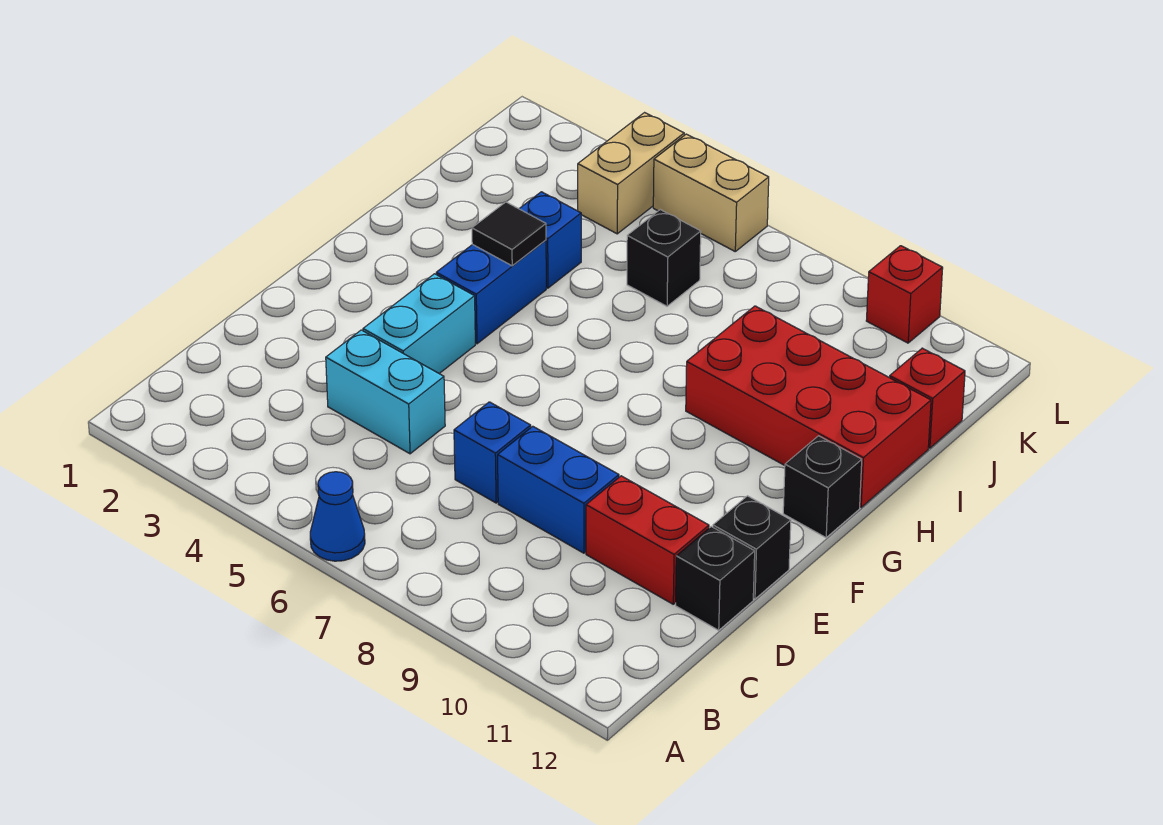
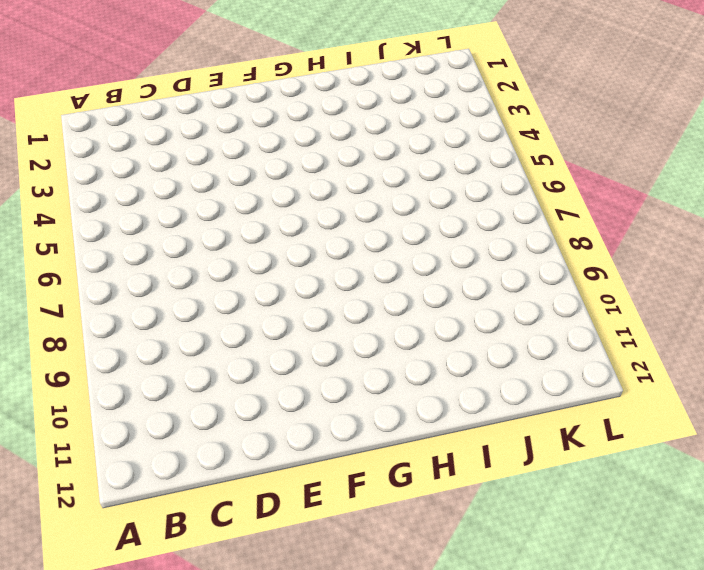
none -> blue 1x1 cone [310,472,365,561]
none -> cyan 1x2 brick [326,330,445,454]
none -> blue 1x1 brick [454,402,531,503]

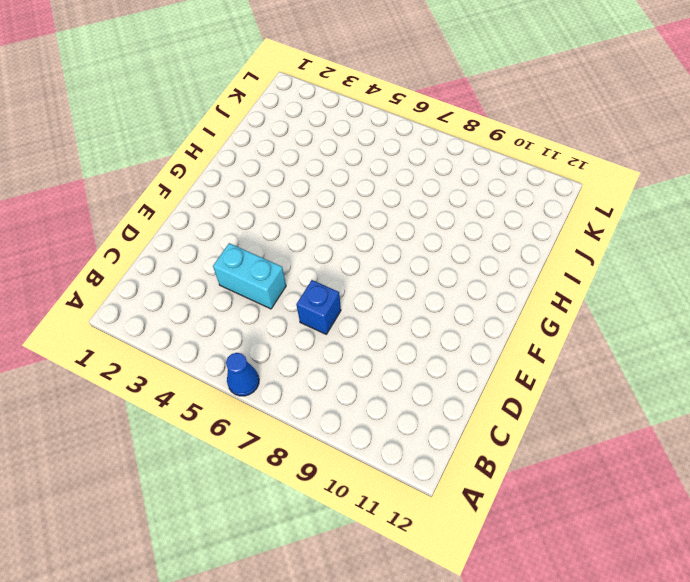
none -> blue 1x2 brick [498,426,619,553]
none -> red 1x2 brick [586,476,709,604]
none -> black 1x1 brick [676,527,755,630]

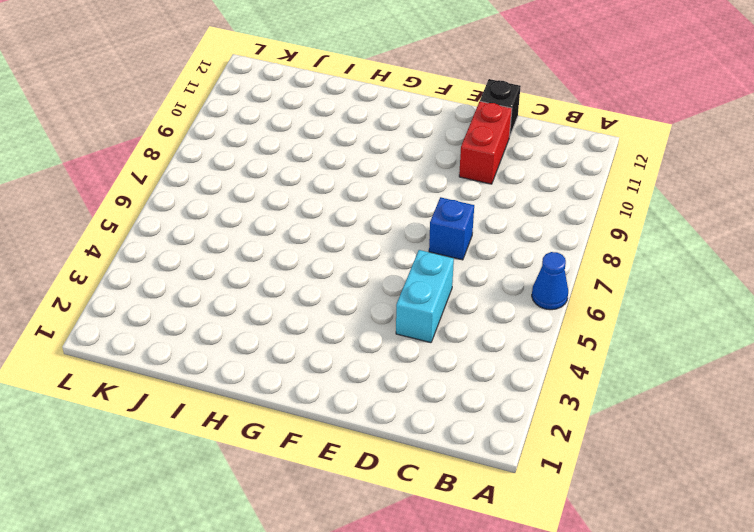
none -> blue 1x2 brick [498,426,619,553]
none -> cyan 1x2 brick [363,274,475,373]
none -> black 1x1 brick [713,496,791,599]

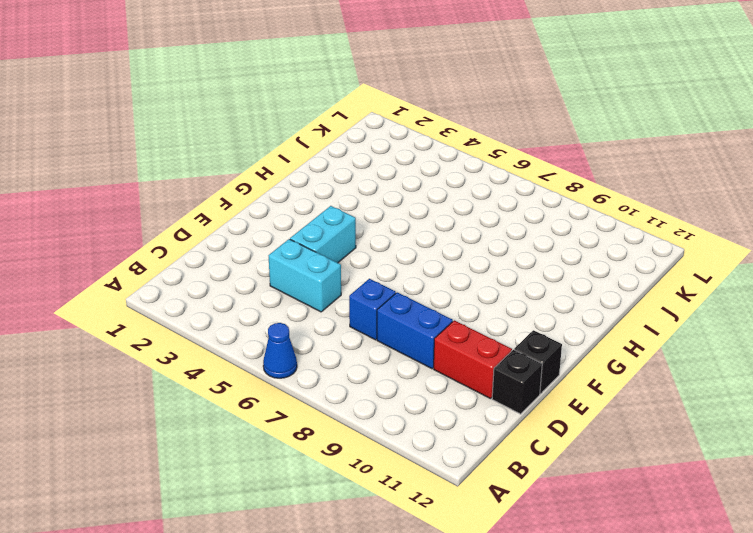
none -> blue 1x2 brick [436,240,546,344]
none -> black 1x1 brick [783,436,862,537]
none -> red 2x4 brick [686,306,931,507]

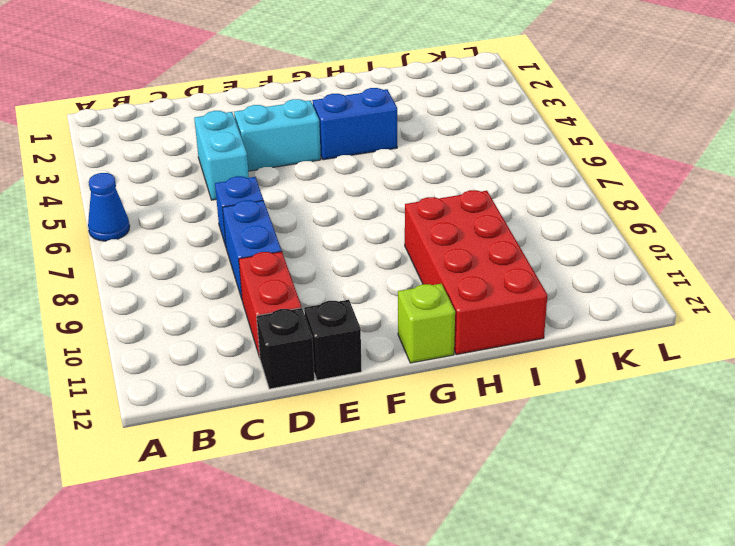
lime 1x1 brick [398,284,455,363] -> black 1x1 brick [783,436,862,537]
none -> blue 1x1 brick [519,192,581,288]
none -> black 1x1 brick [627,210,701,306]
none -> red 1x1 brick [890,348,965,448]

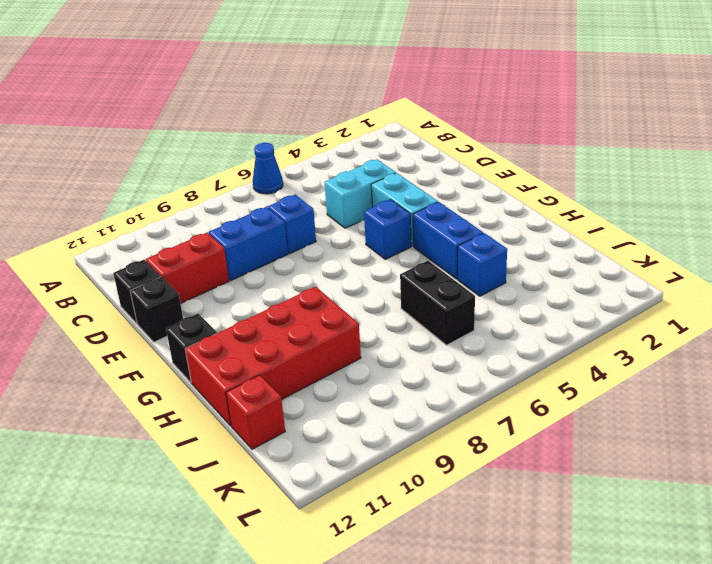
blue 1x1 brick [364,199,411,259] -> none
black 1x2 brick [400,261,475,345] -> black 1x1 brick [627,210,701,306]
none -> tan 1x2 brick [578,113,684,234]
none -> tan 1x2 brick [653,134,769,251]
none -> red 1x1 brick [866,246,943,343]

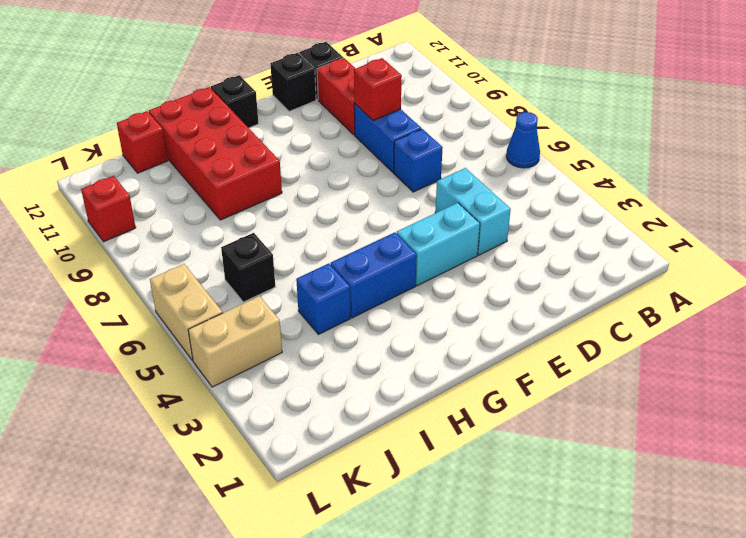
red 1x1 brick [354,58,402,121] -> none
none -> black 1x1 tile [472,202,546,266]

